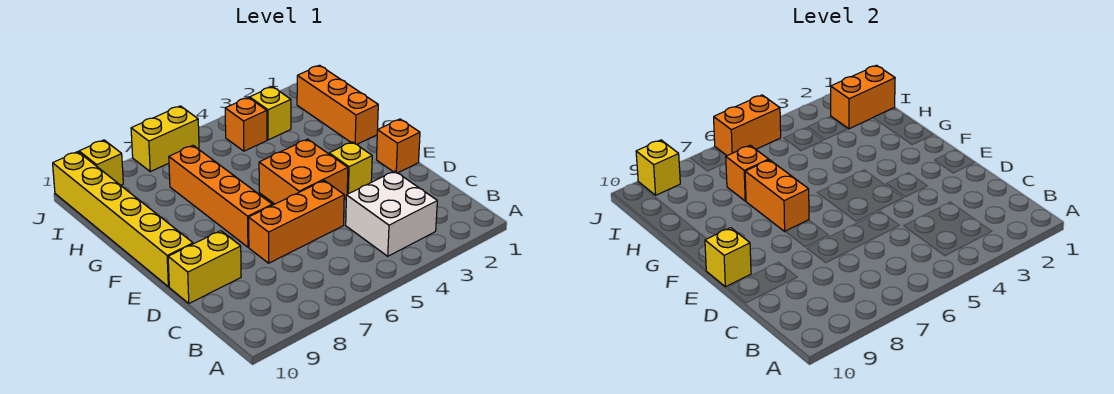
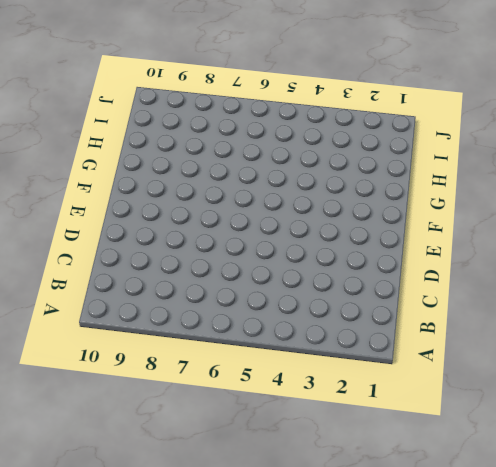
none -> white 2x2 brick [346,171,437,256]
none -> orange 1x3 brick [249,181,344,263]
none -> yellow 1x2 brick [168,231,241,303]

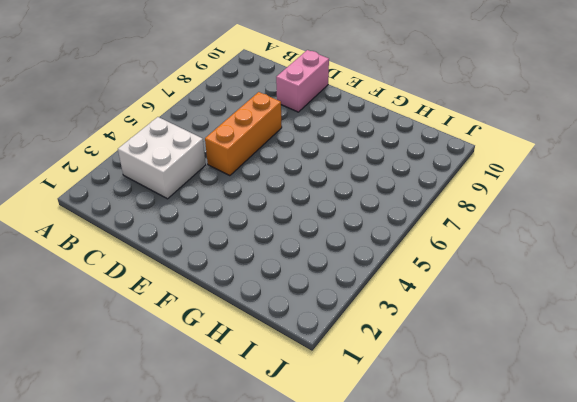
pink 1x2 brick [276,50,329,112] -> yellow 1x2 brick [168,231,241,303]
none -> orange 1x1 brick [376,119,420,173]
none -> yellow 1x1 brick [329,142,372,194]
none -> orange 2x2 brick [259,139,348,204]

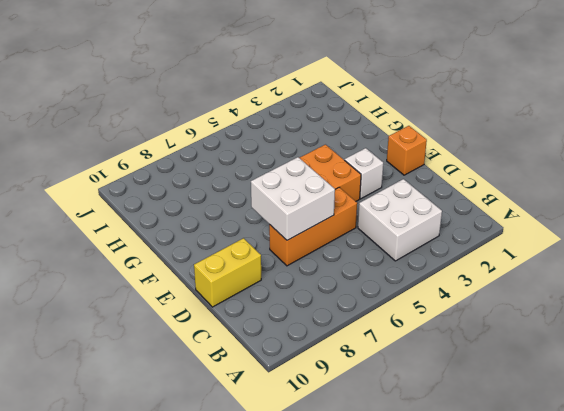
white 2x2 brick [251,157,335,240] -> none
white 1x1 brick [345,148,383,199] -> yellow 1x1 brick [329,142,372,194]
none -> orange 1x4 brick [169,145,272,247]
none -> yellow 1x6 brick [53,152,193,287]
none -> orange 1x3 brick [297,65,378,144]

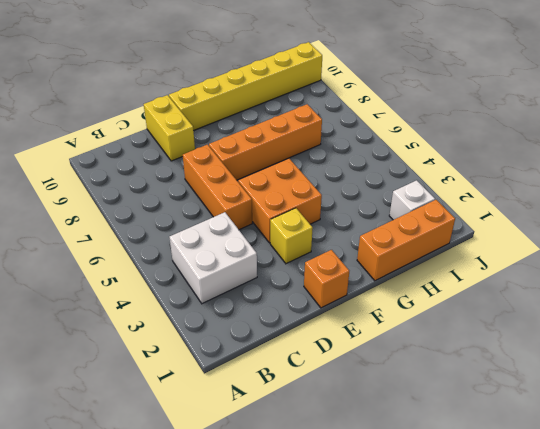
white 1x1 brick [389,180,435,220] -> none
none -> yellow 1x1 brick [250,87,291,140]
none -> orange 1x1 brick [225,98,267,151]
none -> yellow 1x2 brick [131,106,199,172]

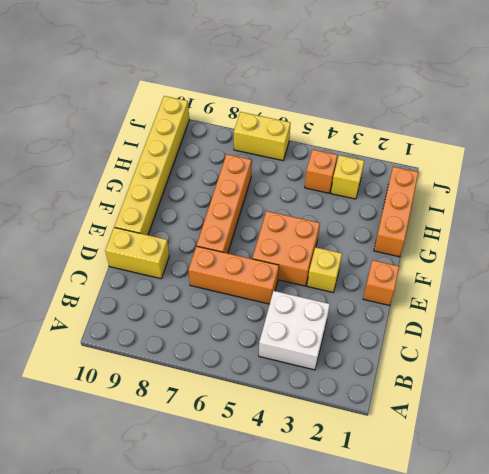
none -> yellow 1x1 brick [79,140,123,185]
none -> yellow 1x1 brick [705,228,751,287]
none -> orange 1x2 brick [745,160,809,231]

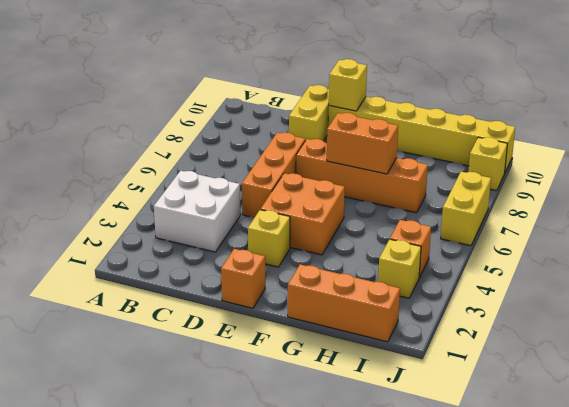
none -> orange 1x1 brick [726,145,769,201]
none -> orange 1x2 brick [831,65,895,129]
none -> orange 1x2 brick [714,95,781,156]

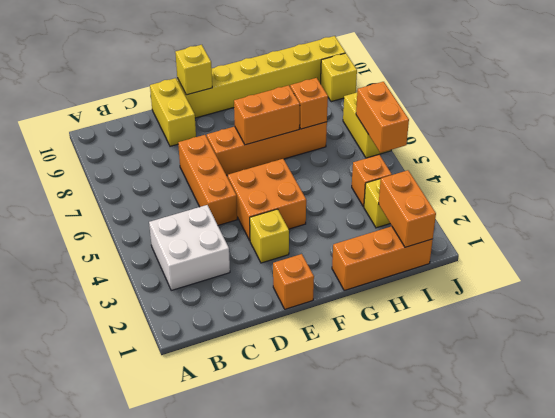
none -> yellow 1x1 brick [636,140,680,195]

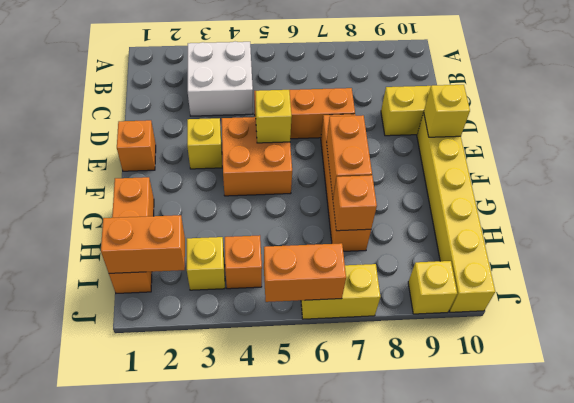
yellow 1x1 brick [256,90,292,143] -> yellow 1x1 brick moved to [636,140,680,195]

